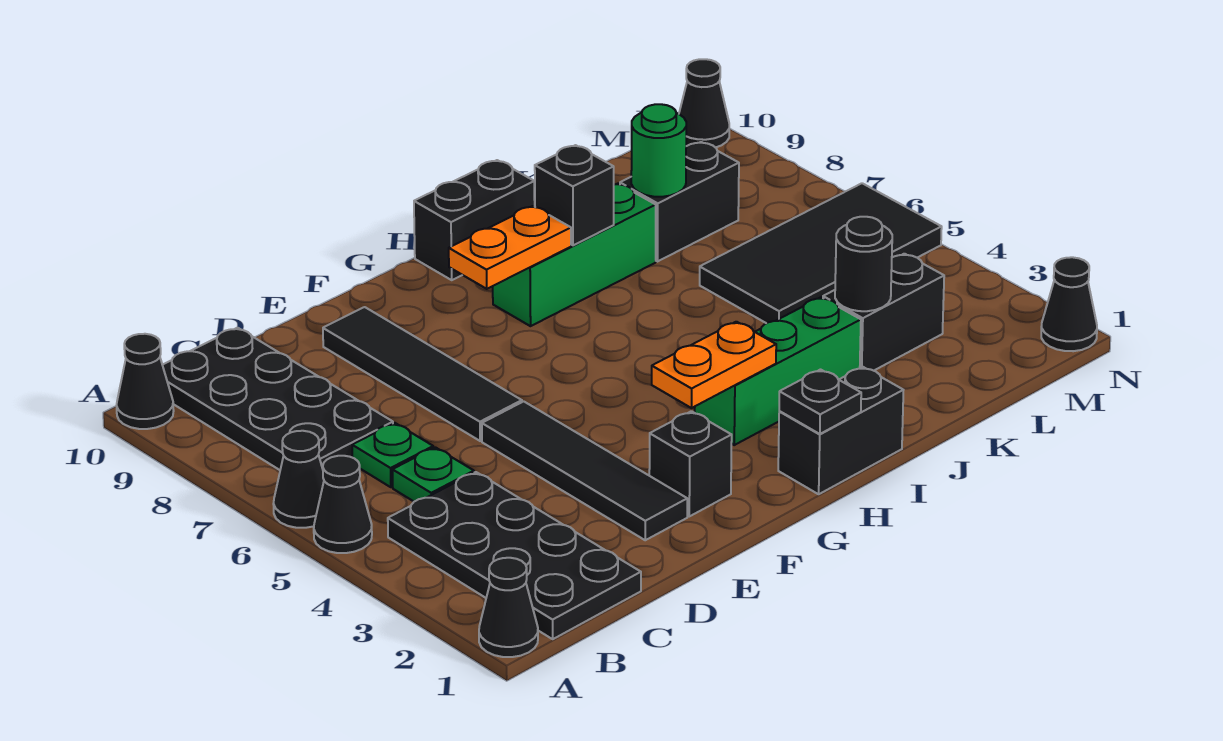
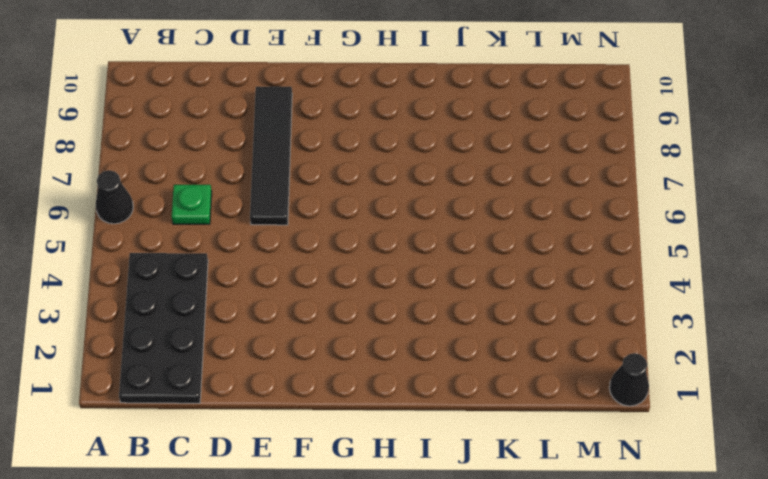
none -> black 1x1 cone [479,558,538,657]
none -> black 1x1 cone [314,456,372,553]
none -> black 1x1 cone [116,334,174,429]

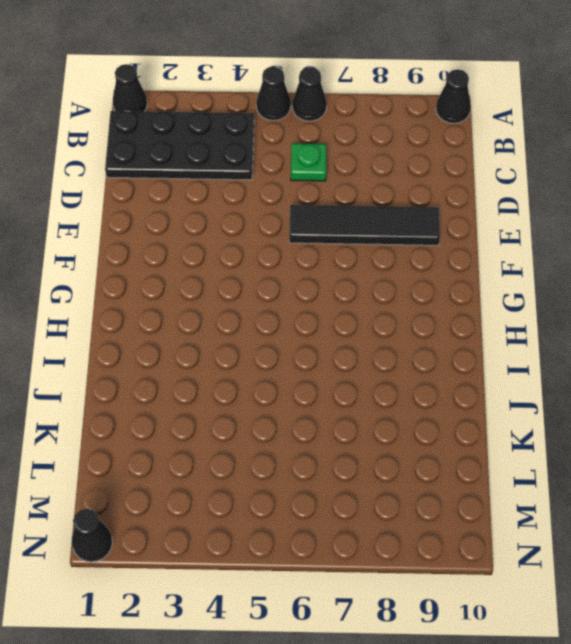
none -> black 2x4 plate [163,328,393,470]
none -> green 1x1 plate [392,447,474,502]
none -> black 1x4 tile [482,401,687,540]

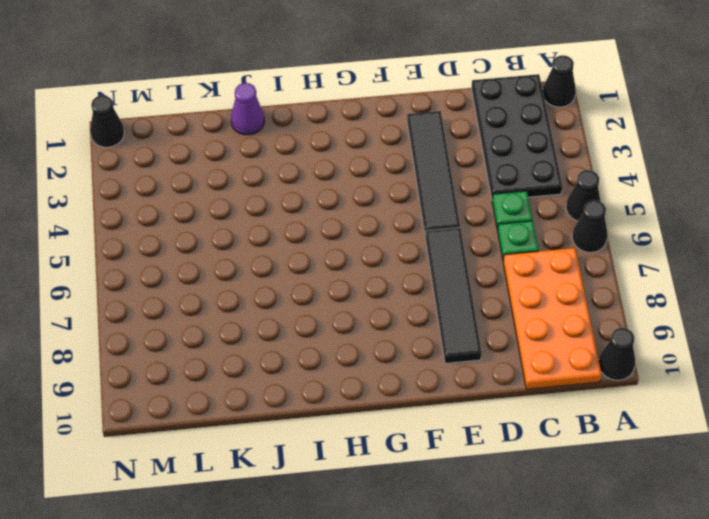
orange 2x4 plate [503,248,602,389] -> black 2x4 plate [163,328,393,470]
purple 1x1 cone [231,83,264,135] -> none
none -> black 1x1 brick [649,411,732,516]
none -> black 1x2 brick [778,367,903,494]
none -> green 1x3 brick [695,297,861,445]

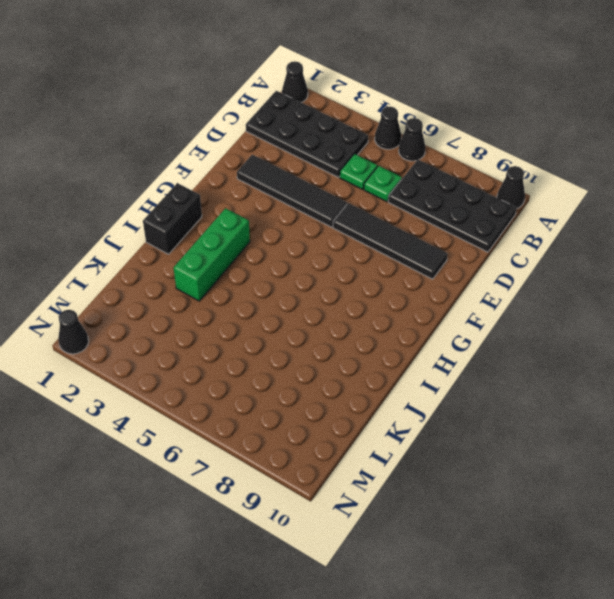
none -> black 1x1 brick [649,411,732,516]
none -> green 1x3 brick [493,184,656,326]
none -> black 1x2 brick [414,160,535,280]

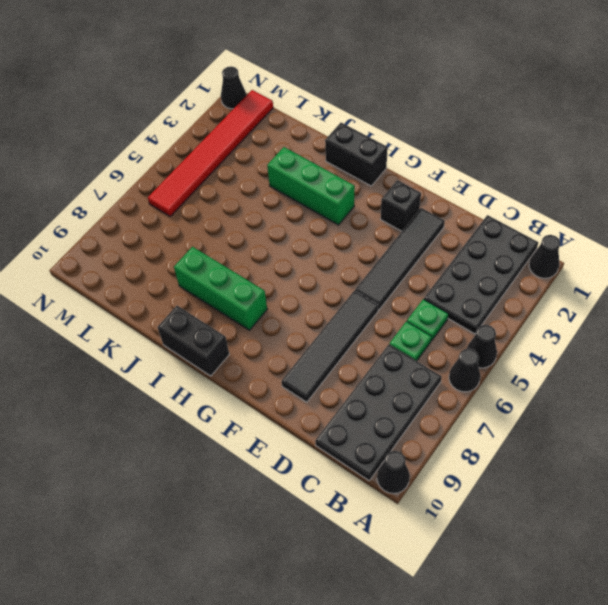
red 1x6 tile [148,90,273,216] -> black 2x4 tile [700,183,942,323]
none -> black 1x2 brick [823,254,944,371]
none -> black 1x2 brick [620,142,739,261]
none -> black 1x1 cone [679,59,729,148]

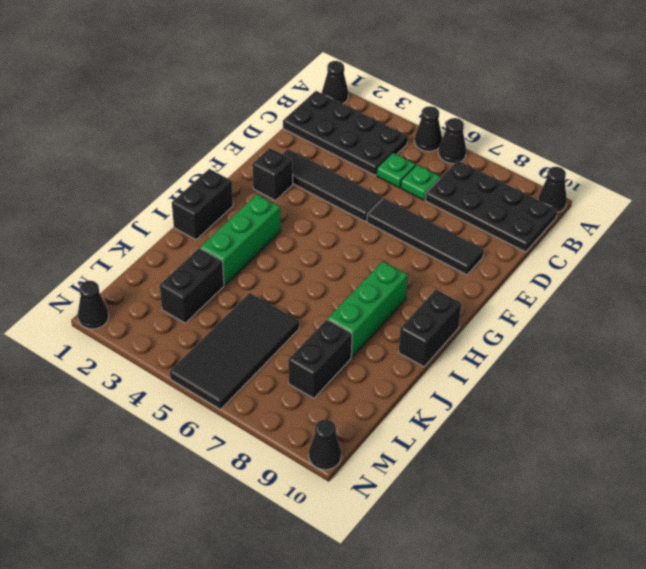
none -> orange 1x2 plate [652,322,776,408]
none -> orange 1x2 plate [449,206,571,289]
none -> black 1x1 plate [779,370,861,434]

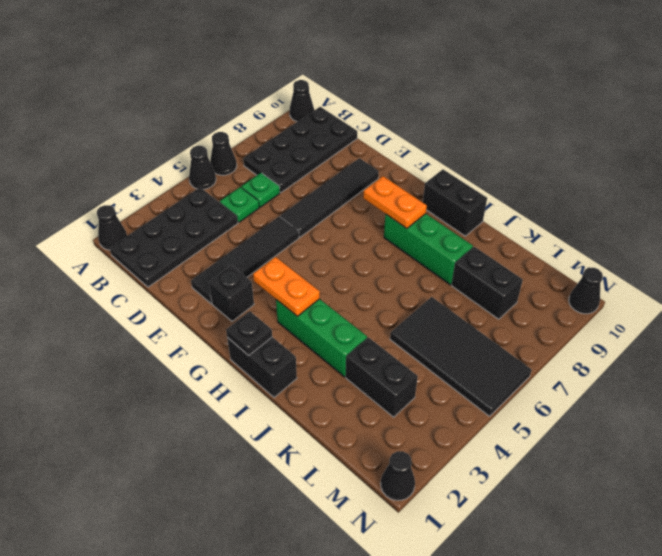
none -> black 1x1 brick [535,145,614,245]
none -> black 1x1 round brick [835,217,892,311]
none -> green 1x1 round brick [631,104,686,197]

